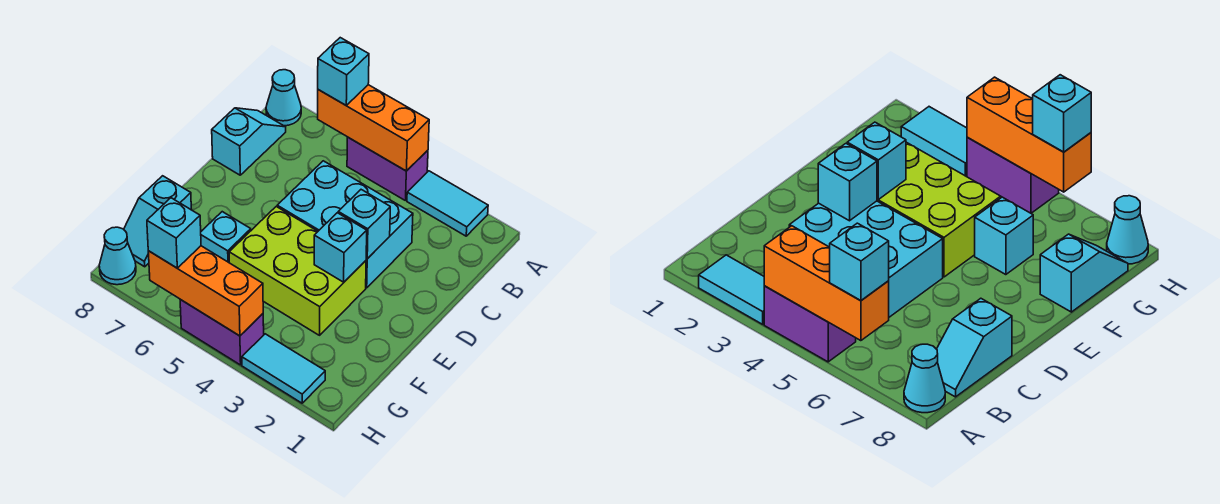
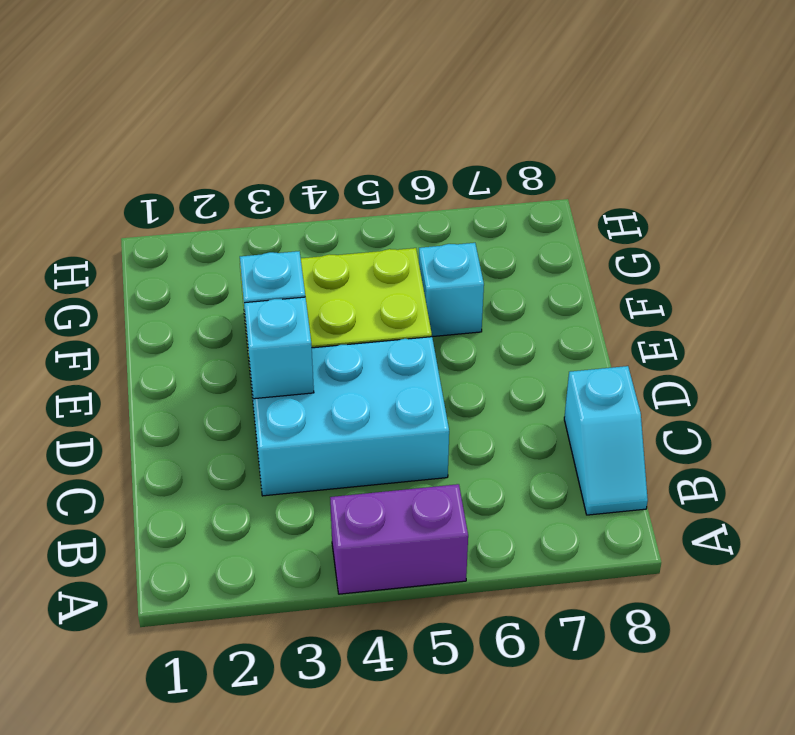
none -> cyan 1x2 tile [407,171,488,236]
none -> cyan 1x1 cone [266,70,301,126]
none -> cyan 1x2 slope [124,176,191,267]

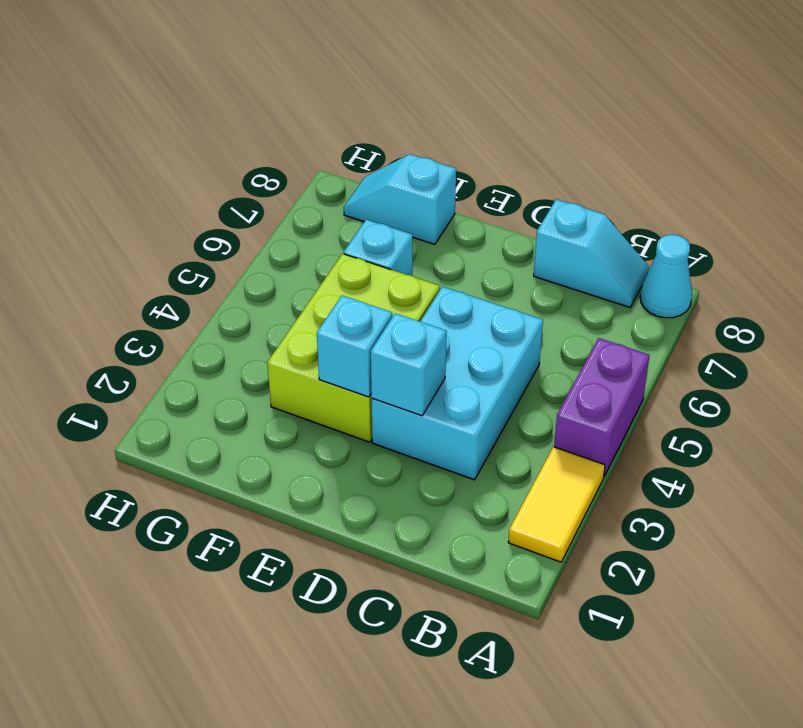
yellow 1x2 tile [508,447,605,562] -> cyan 1x2 tile [407,171,488,236]
none -> cyan 1x2 tile [242,334,325,403]
none -> purple 1x2 brick [180,300,264,365]
none -> cyan 1x1 cone [99,227,136,285]

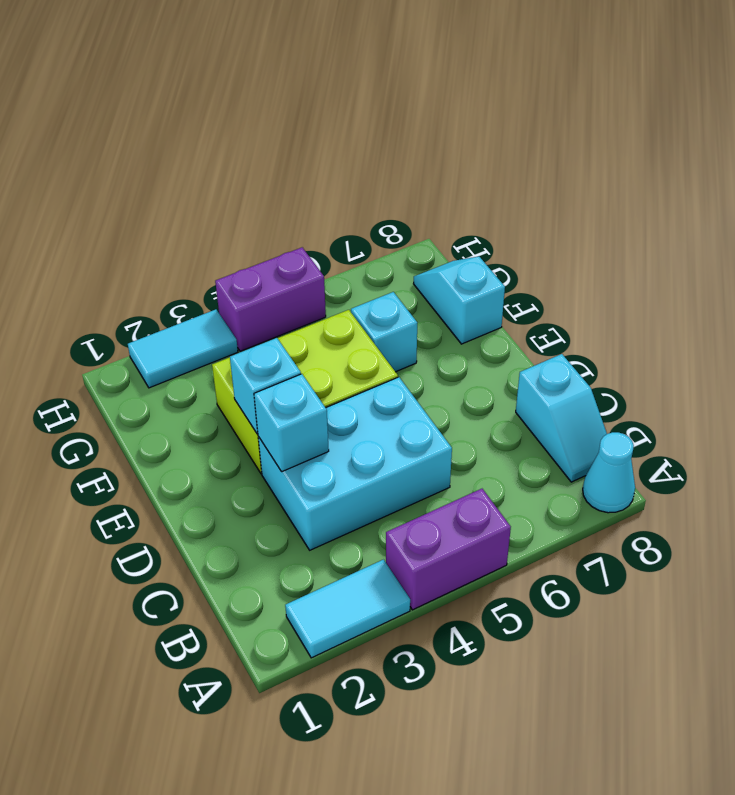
none -> cyan 1x1 cone [99,227,136,285]
none -> orange 1x3 brick [318,85,429,171]
none -> orange 1x3 brick [148,246,263,336]

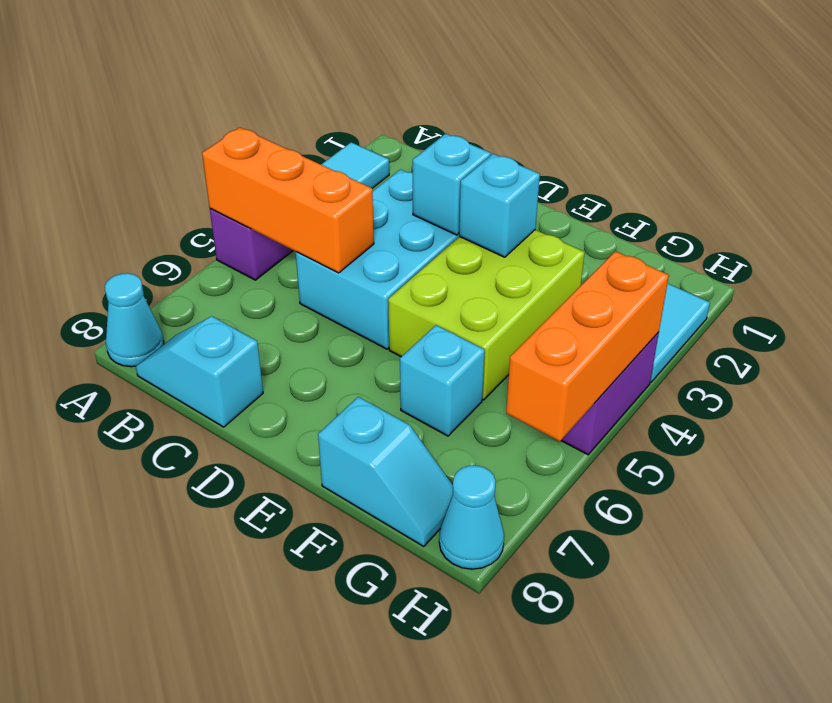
orange 1x3 brick [202,127,374,273] -> orange 1x3 brick turned to [318,85,429,171]
none -> cyan 1x1 brick [318,38,369,106]
none -> cyan 1x1 brick [147,198,201,268]

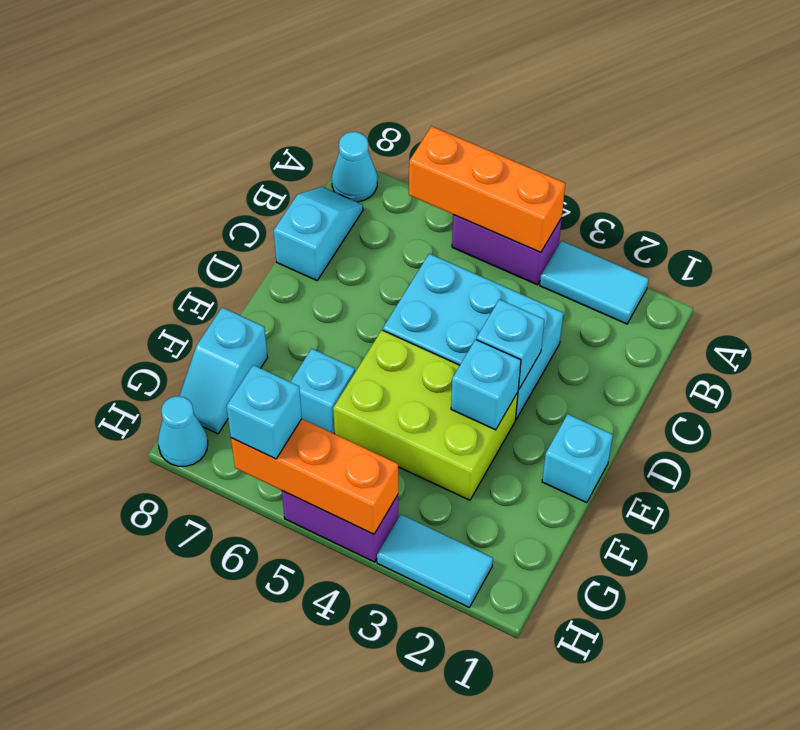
cyan 1x1 brick [542,414,613,503] -> cyan 1x1 brick moved to [318,38,369,106]

